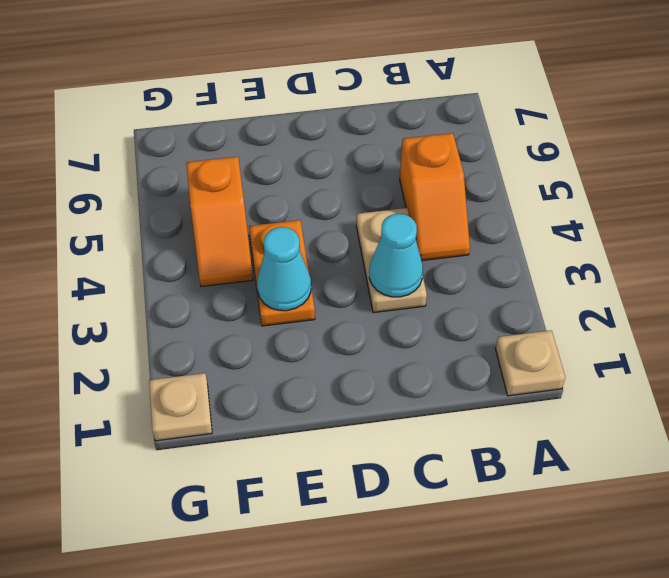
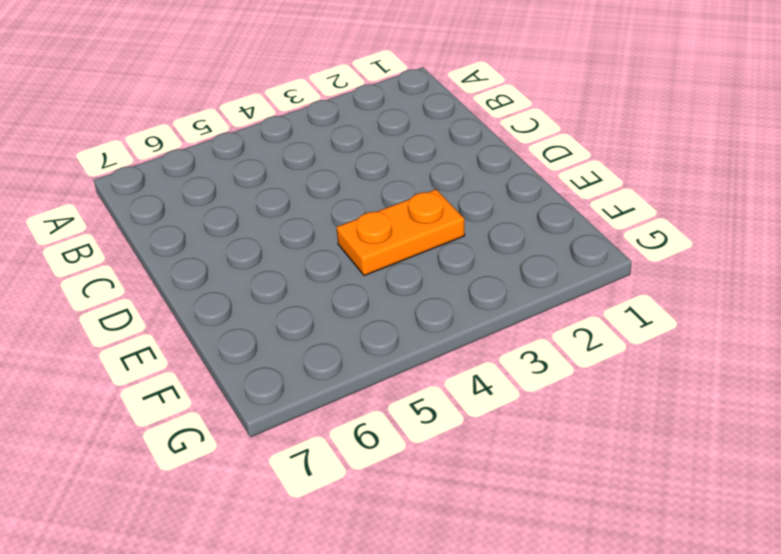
none -> tan 1x1 plate [495,330,565,396]
none -> orange 1x2 slope [400,133,470,261]

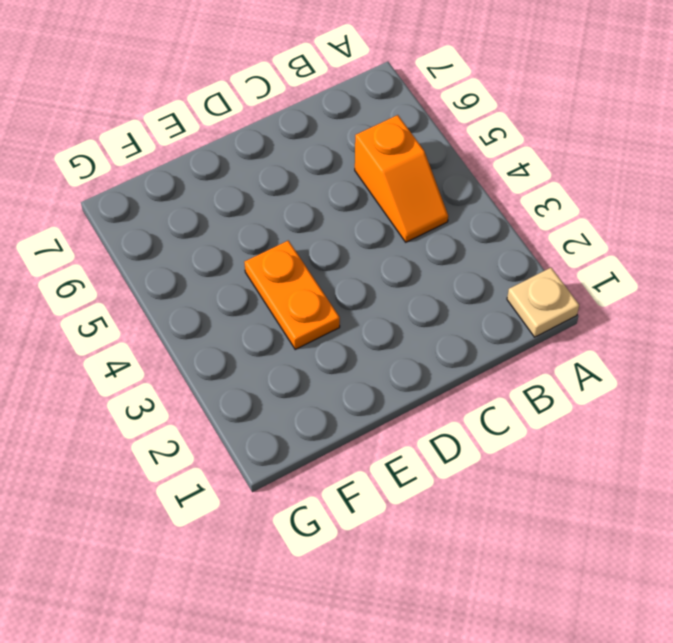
none -> tan 1x2 plate [356,208,427,313]
none -> orange 1x2 slope [186,157,253,287]

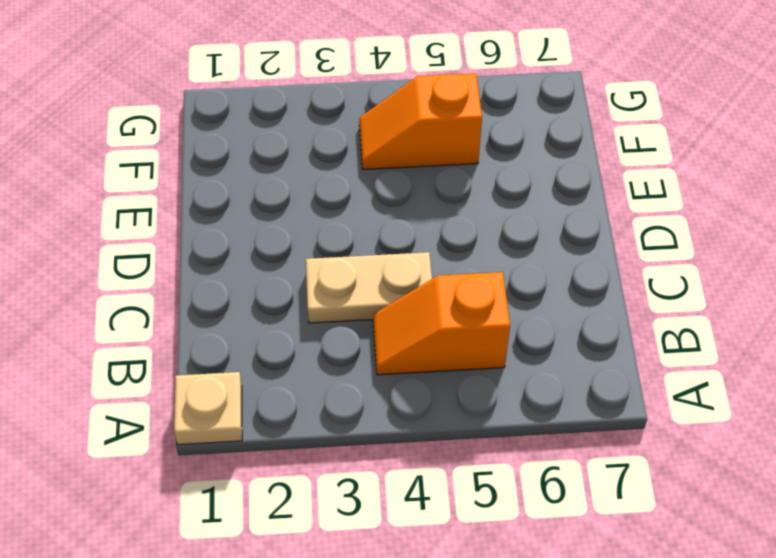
none -> orange 1x2 plate [249,220,315,326]
none -> tan 1x1 plate [149,373,212,441]

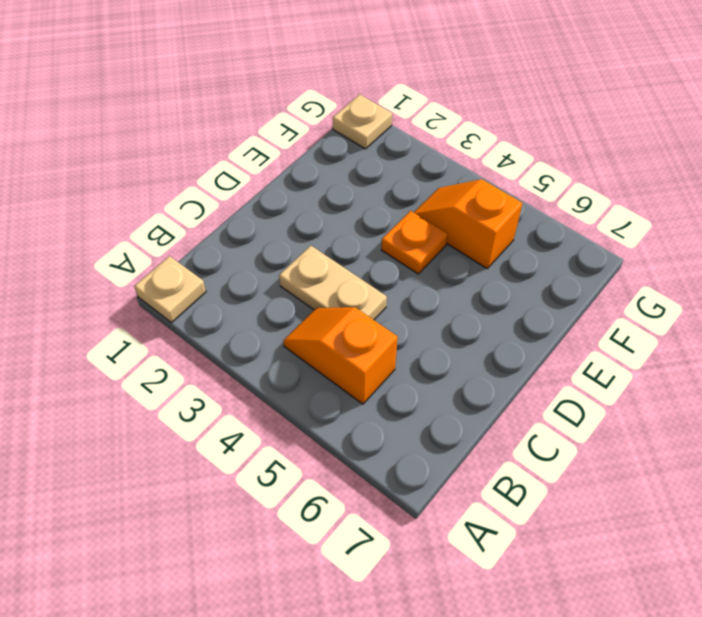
orange 1x1 plate [382,211,448,274] -> orange 1x2 plate [249,220,315,326]
none -> cyan 1x1 cone [369,214,423,297]
none -> cyan 1x1 cone [257,227,311,311]

